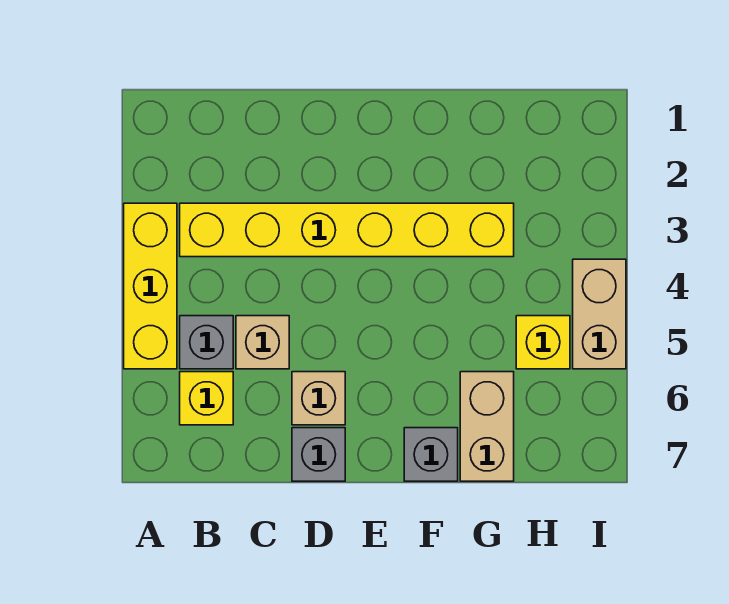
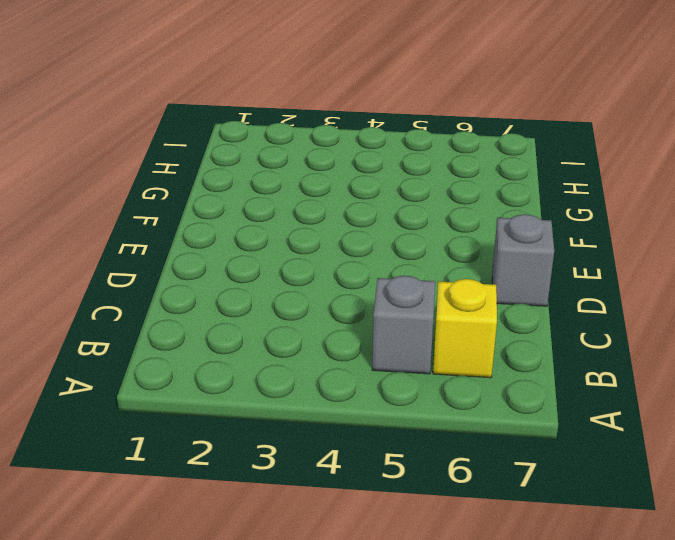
none -> yellow 1x3 brick [124,203,177,369]
none -> yellow 1x6 brick [180,203,514,257]

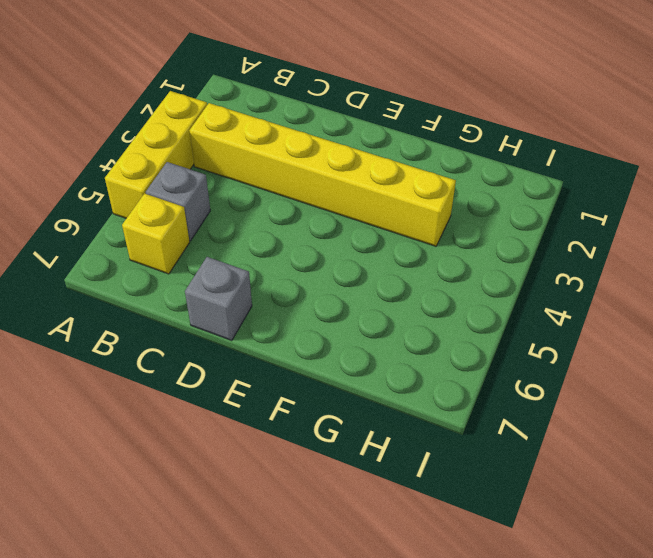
none -> tan 1x1 brick [236,316,289,369]
none -> tan 1x1 brick [292,372,345,425]

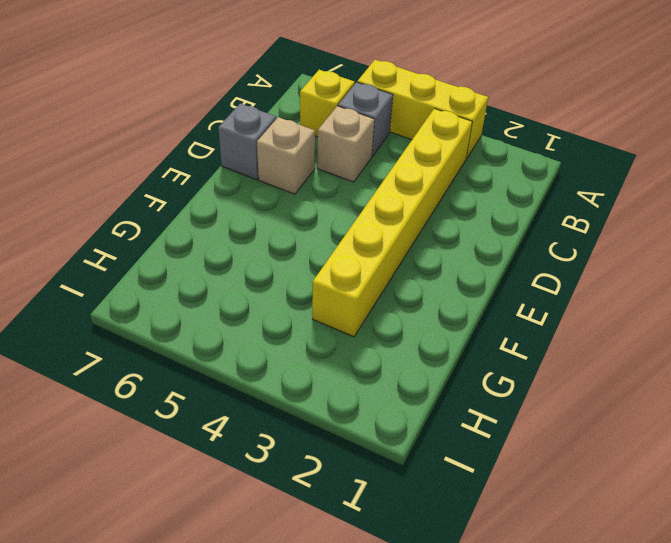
none -> grey 1x1 brick [404,428,458,481]
none -> tan 1x2 brick [460,372,514,481]

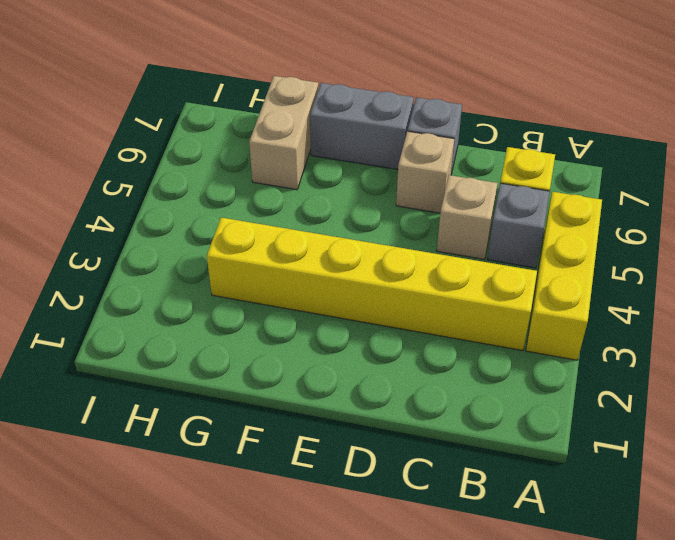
grey 1x2 brick [310,83,414,169] -> grey 1x1 brick [404,428,458,481]
none -> yellow 1x1 brick [516,316,570,369]
none -> tan 1x2 brick [573,259,626,369]

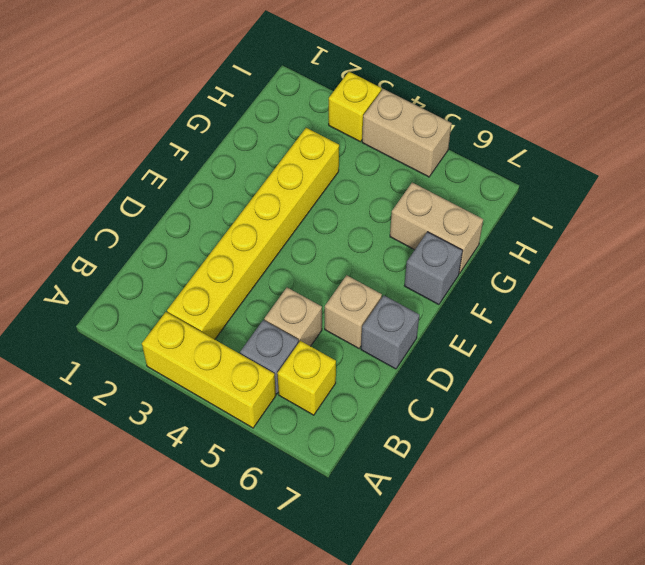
yellow 1x1 brick [329,72,381,142] -> yellow 1x1 brick moved to [516,316,570,369]

